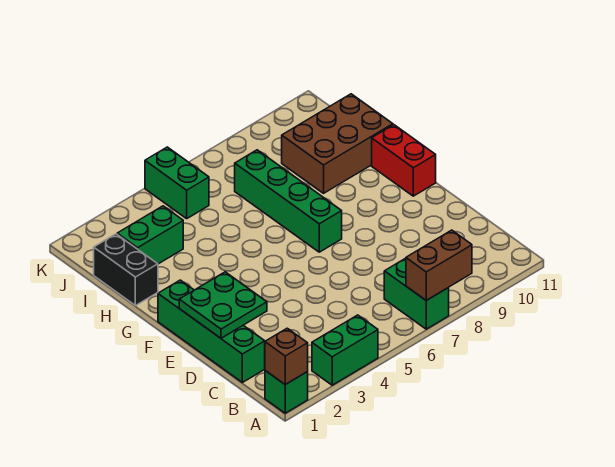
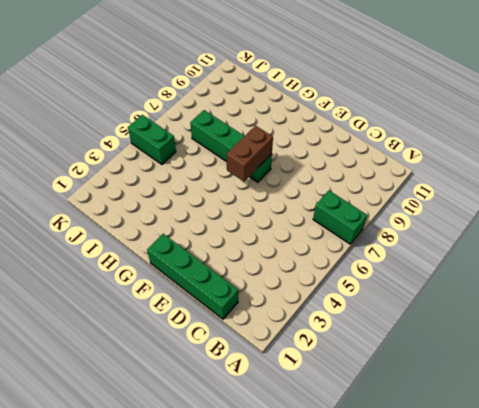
brown 1x2 brick [226,126,273,182] -> brown 1x2 brick moved to [406,230,472,300]
none -> green 1x1 brick [265,371,308,413]
none -> green 1x2 brick [312,315,378,385]
none -> red 1x2 brick [372,125,436,196]

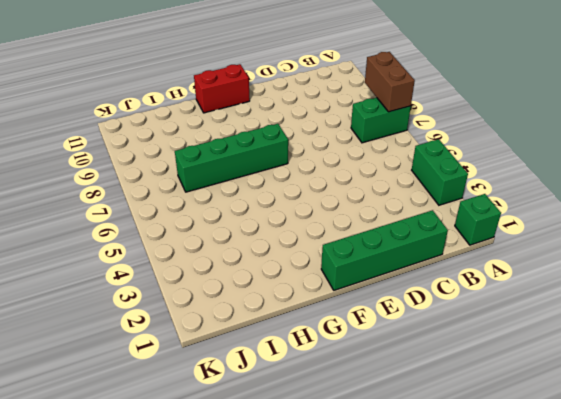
none -> black 1x2 brick [94,234,158,306]
none -> brown 2x3 brick [282,94,393,193]
none -> green 1x2 brick [117,206,183,264]

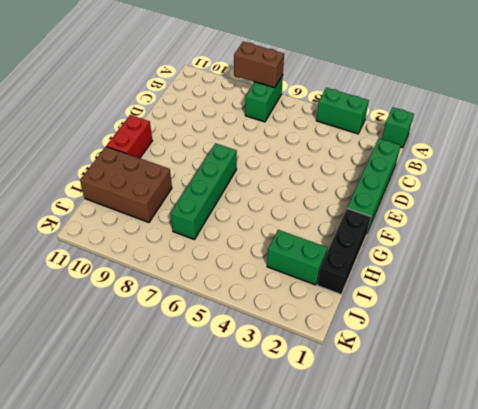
black 1x3 brick [317,209,371,294] -> black 1x2 brick [94,234,158,306]
none -> green 1x2 brick [145,147,209,219]
none -> brown 1x1 brick [265,328,308,385]
none -> green 2x2 plate [179,272,267,338]

